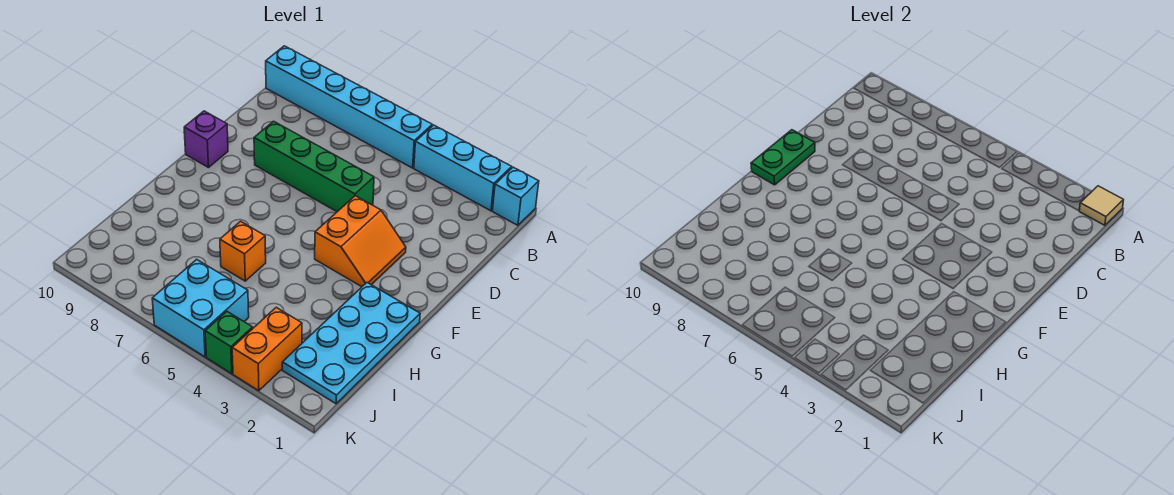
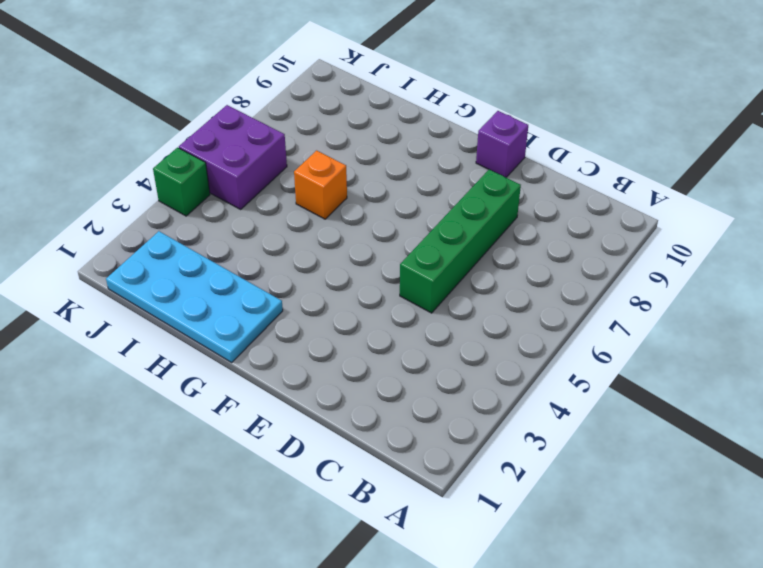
purple 2x2 brick [179,105,287,209] -> cyan 2x2 brick [152,259,249,357]
none -> cyan 1x1 brick [492,167,539,225]
none -> cyan 1x3 brick [414,125,512,211]
none -> cyan 1x6 brick [266,46,432,168]

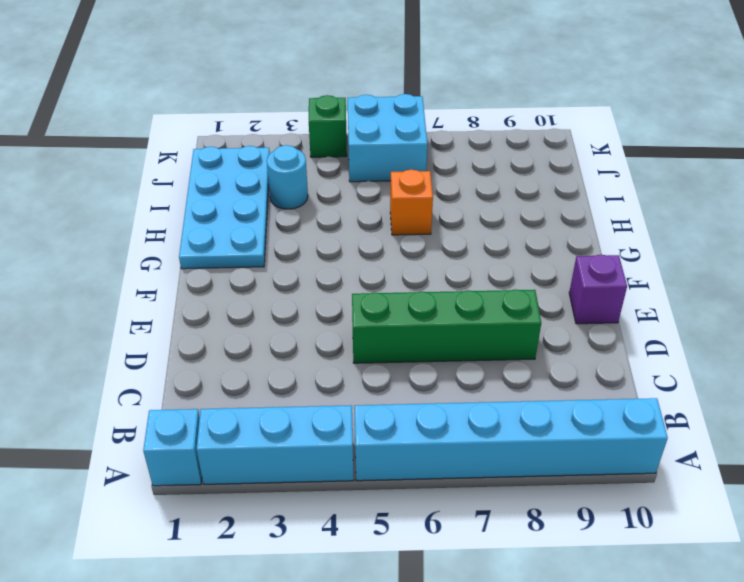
cyan 1x1 round brick [267,145,308,209] -> none
none -> orange 2x2 slope [315,196,406,287]
none -> orange 1x2 brick [232,307,302,391]
none -> tan 1x1 tile [1079,186,1123,225]

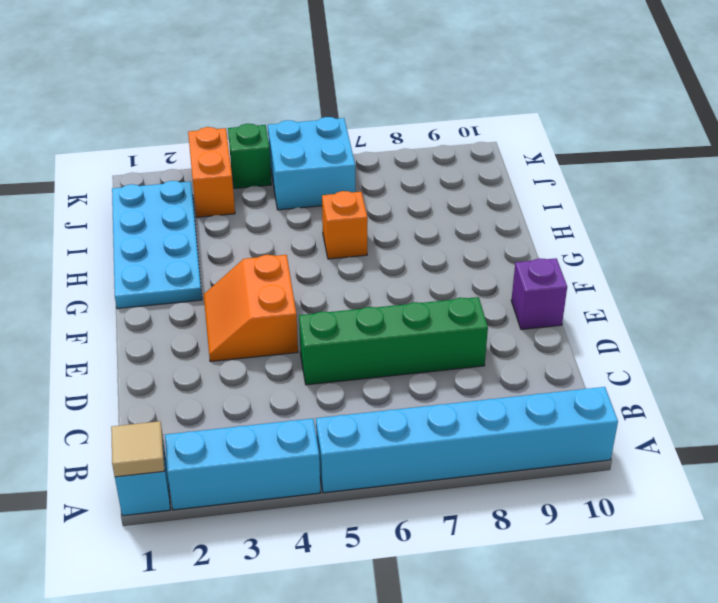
none -> green 1x2 plate [751,130,815,185]

